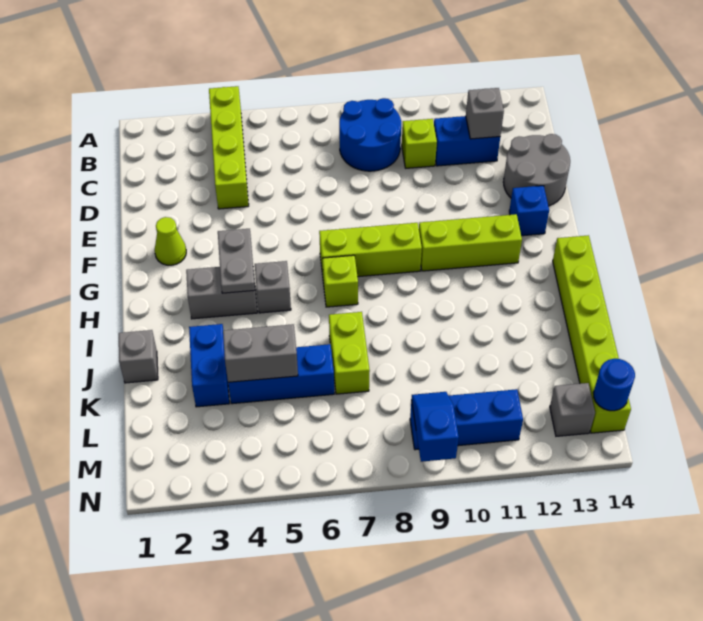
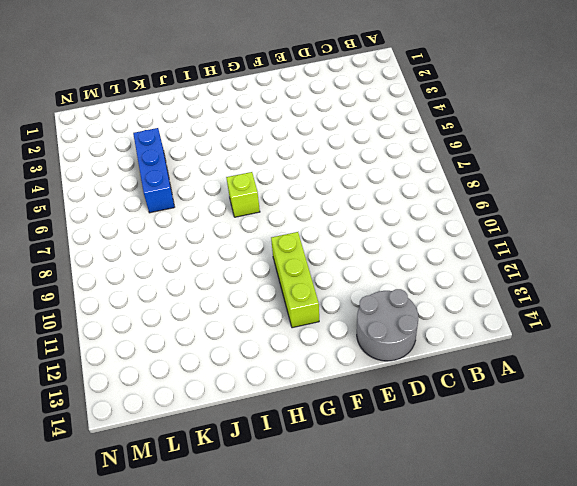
none -> lime 1x4 brick [209,86,249,209]
none -> blue 2x2 round brick [339,98,401,171]
none -> lime 1x1 brick [402,119,437,168]

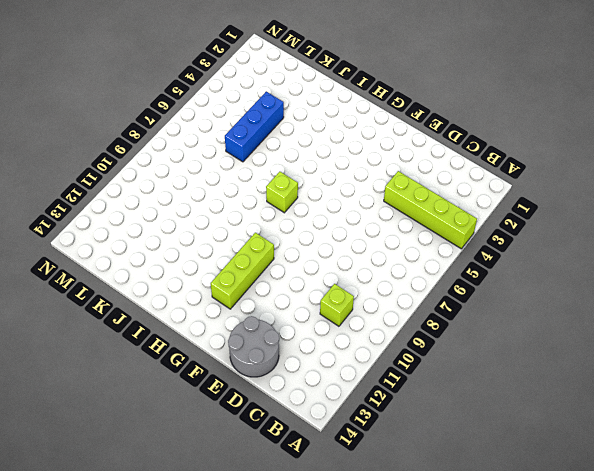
none -> blue 2x2 round brick [339,98,401,171]
none -> blue 1x2 brick [434,116,500,166]
none -> lime 1x1 cone [155,217,186,265]

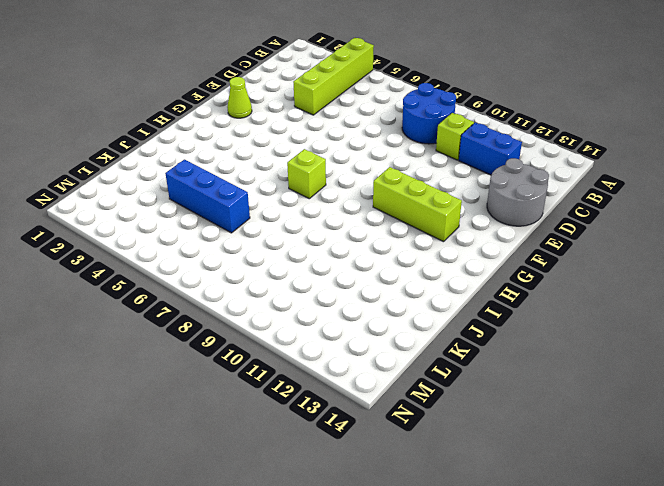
none -> blue 1x1 brick [509,186,549,236]
none -> lime 1x3 brick [319,223,422,277]
none -> grey 1x2 brick [186,267,257,319]

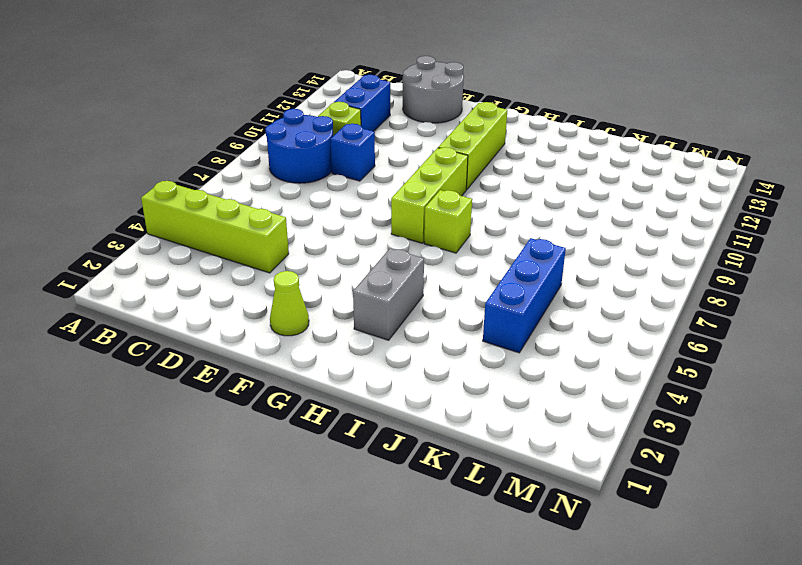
blue 1x1 brick [330,124,375,181] -> blue 1x1 brick moved to [509,186,549,236]
none -> grey 1x1 brick [255,261,291,313]
none -> lime 1x6 brick [553,235,631,433]
none -> grey 1x1 brick [119,330,158,383]

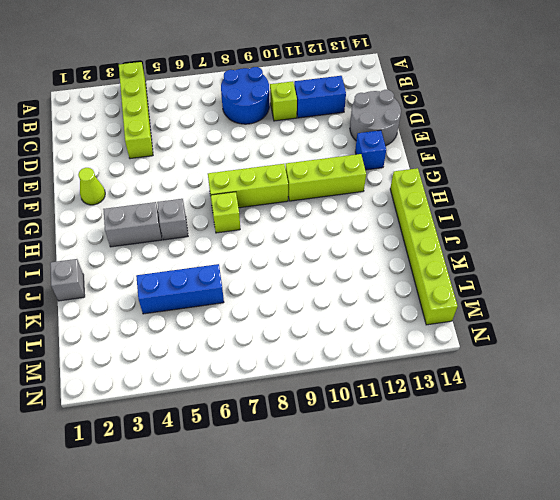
none -> blue 1x2 brick [189,324,229,407]
none -> lime 1x2 brick [329,312,370,394]
none -> blue 1x3 brick [410,389,523,450]

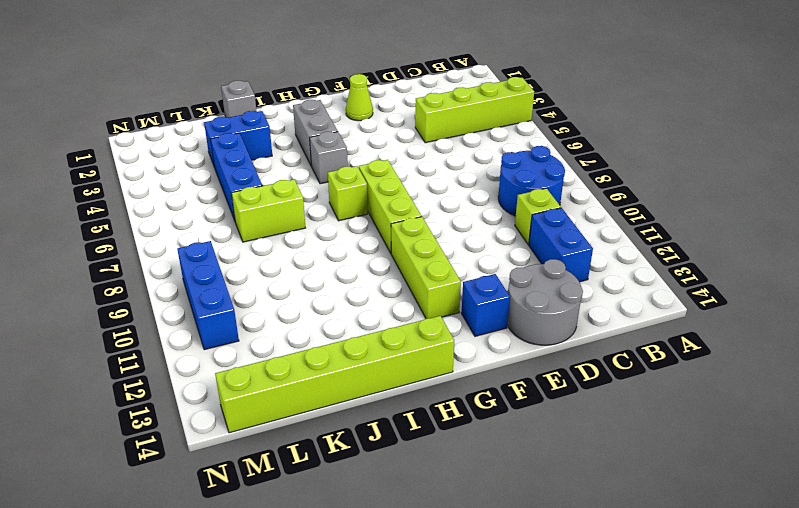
none -> grey 1x1 brick [550,383,595,436]
none -> grey 1x1 brick [466,88,504,139]
none -> grey 1x2 plate [218,229,255,293]

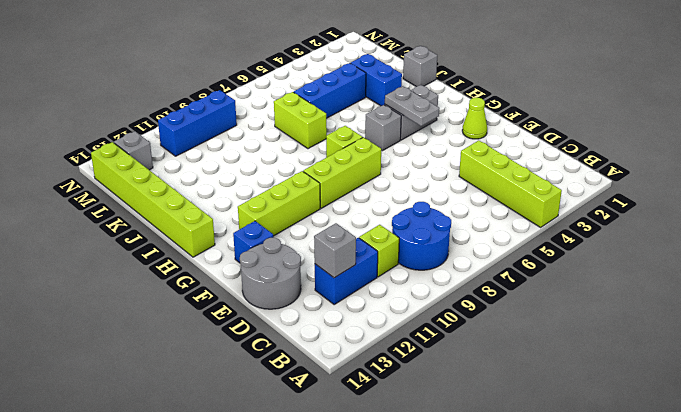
none -> grey 1x2 brick [223,324,298,382]
none -> blue 1x2 slope [412,392,459,462]
none -> blue 1x1 round brick [593,359,635,411]

